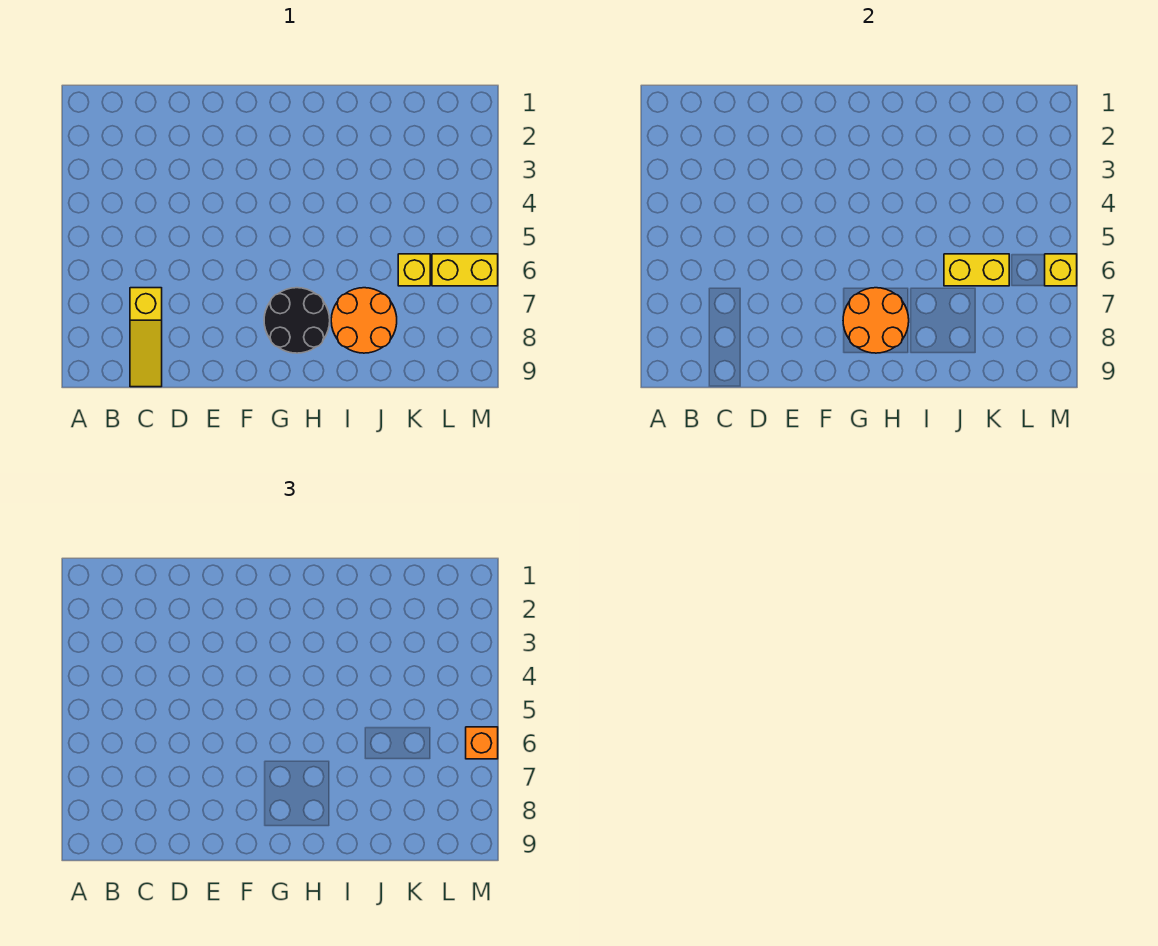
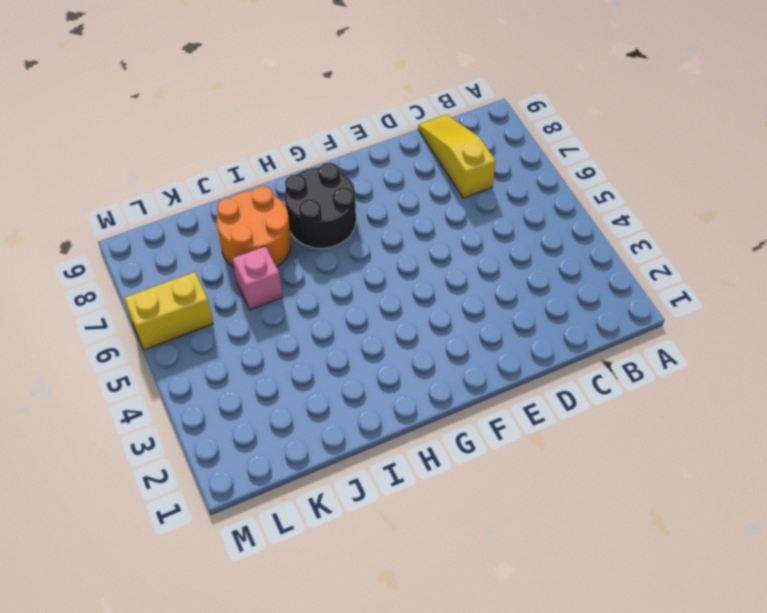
pink 1x1 brick [232,246,282,310] -> none
none -> yellow 1x1 brick [398,254,430,286]
none -> orange 2x2 round brick [843,288,909,353]

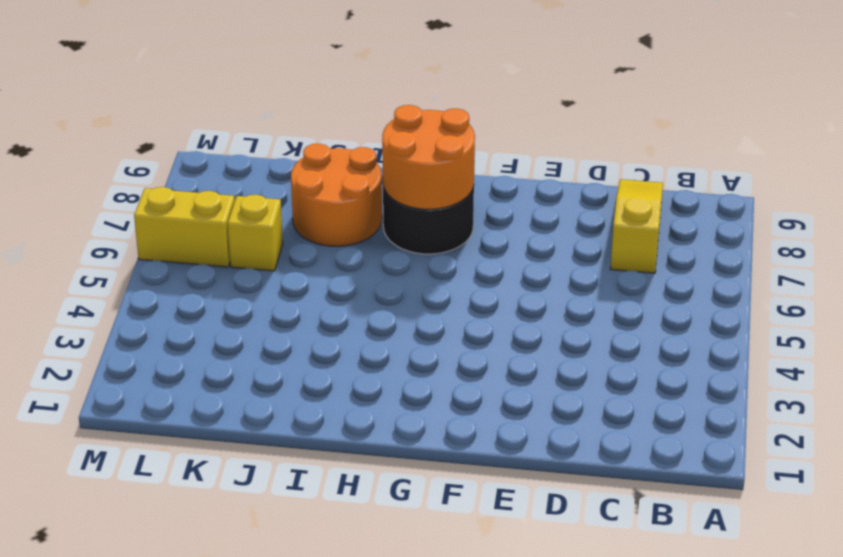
none -> yellow 1x2 brick [944,254,1009,286]
none -> yellow 1x1 brick [1045,254,1077,286]

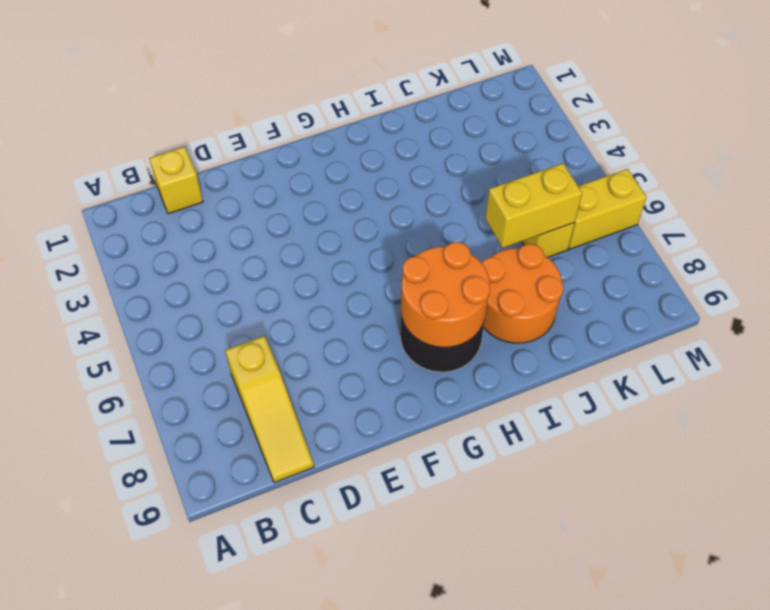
yellow 1x1 brick [149,147,203,214] -> yellow 1x1 brick moved to [1045,254,1077,286]
none -> orange 1x1 brick [466,727,498,759]

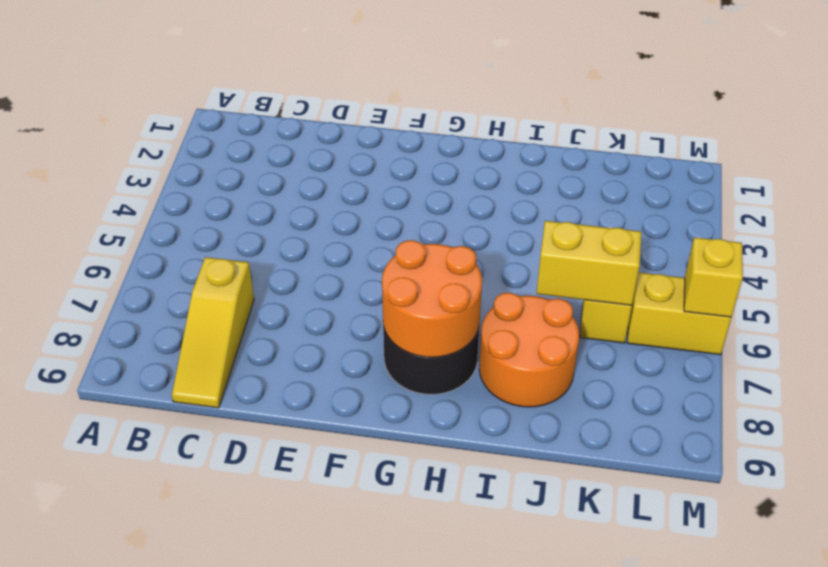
none -> orange 1x1 brick [466,727,498,759]

